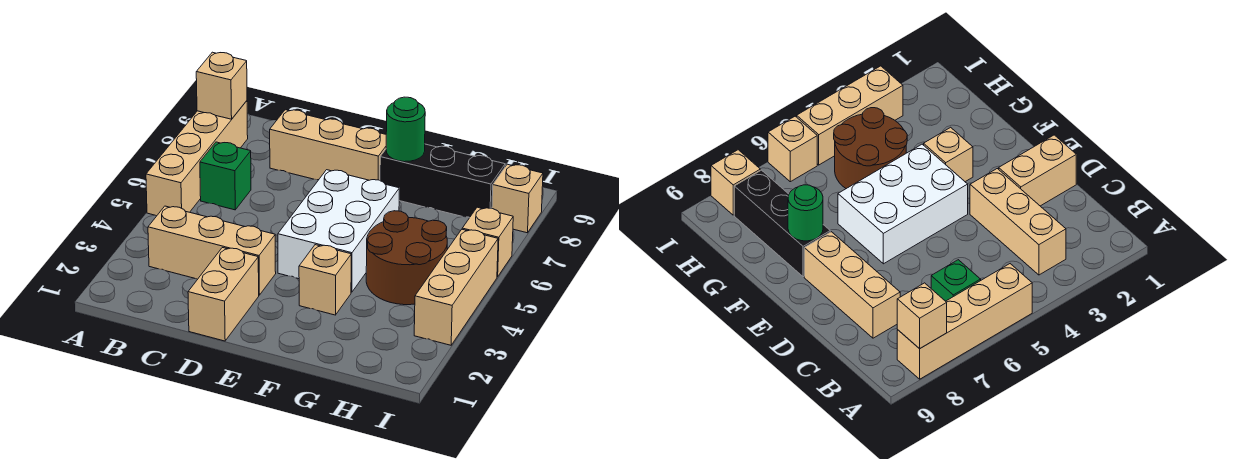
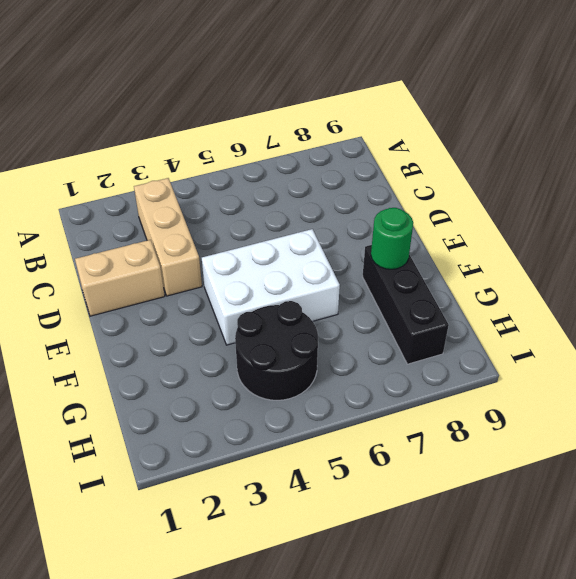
black 2x2 round brick [235,301,318,400] -> brown 2x2 round brick [366,211,447,305]
none -> tan 1x4 brick [146,101,248,216]
none -> green 1x1 brick [200,142,251,210]
none -> tan 1x3 brick [270,110,386,180]

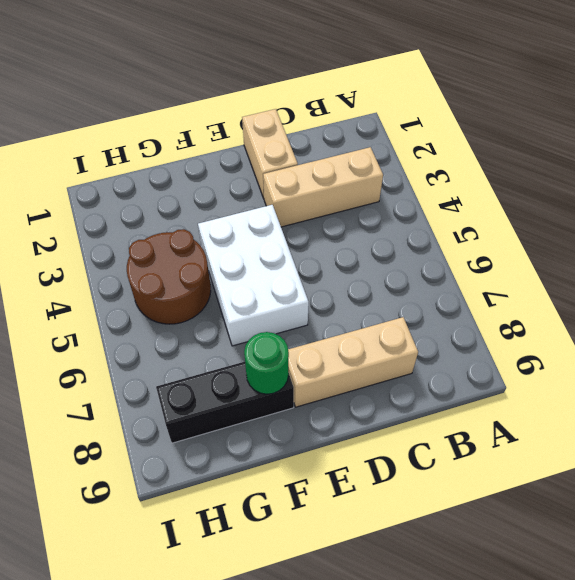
none -> tan 1x4 brick [146,101,248,216]
none -> green 1x1 brick [200,142,251,210]
none -> tan 1x1 brick [299,245,351,315]

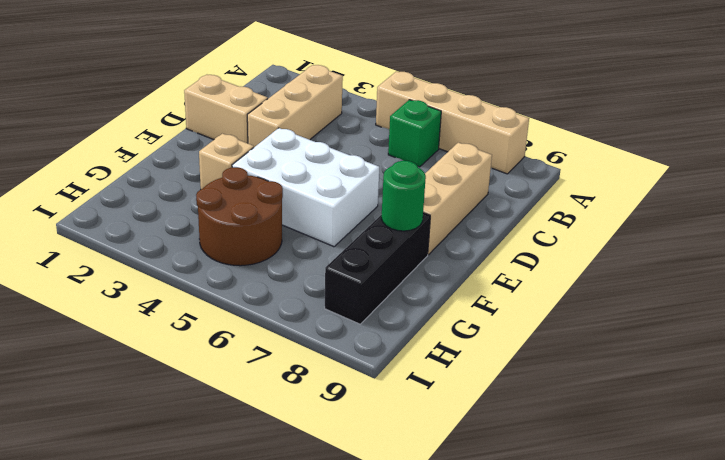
none -> tan 1x3 brick [414,229,498,345]
none -> tan 1x1 brick [462,207,513,277]
none -> tan 1x1 brick [492,164,543,233]

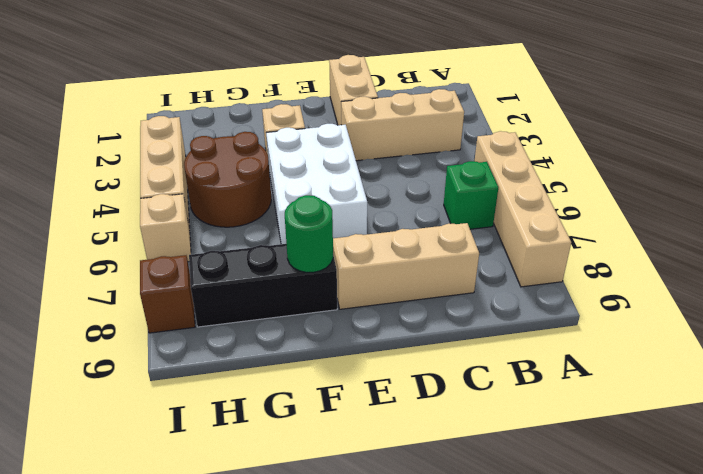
brown 1x1 brick [140,255,195,333] -> tan 1x1 brick [492,164,543,233]
none -> tan 1x1 brick [196,52,247,119]

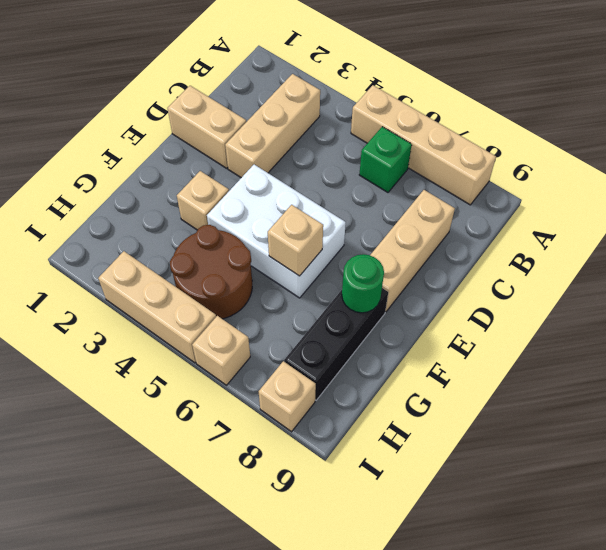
tan 1x1 brick [268,205,323,276] -> tan 1x1 brick moved to [196,52,247,119]

